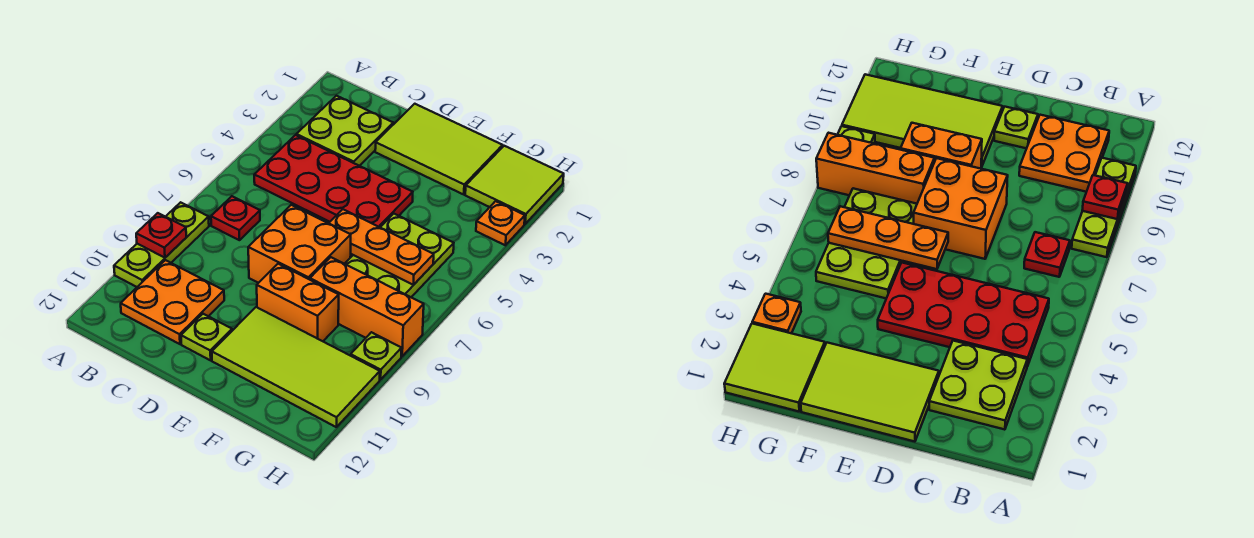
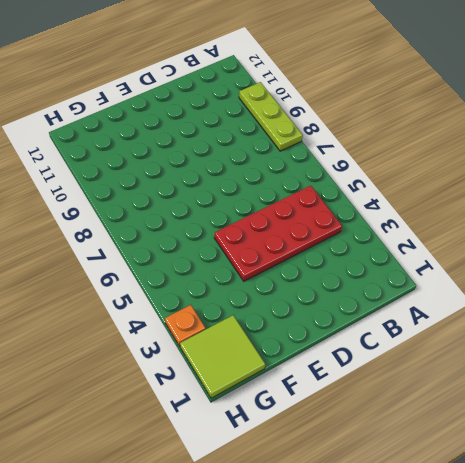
none -> lime 2x2 plate [296,96,393,166]
none -> red 1x1 plate [211,196,260,240]
none -> orange 2x2 plate [121,260,224,344]

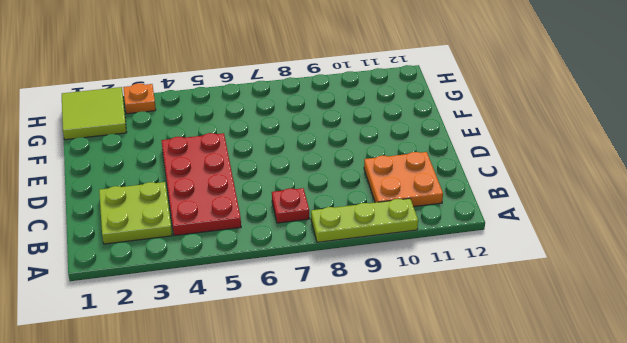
none -> lime 2x3 tile [375,104,503,195]
none -> orange 2x2 brick [248,205,351,283]
none -> lime 1x1 plate [181,314,232,360]

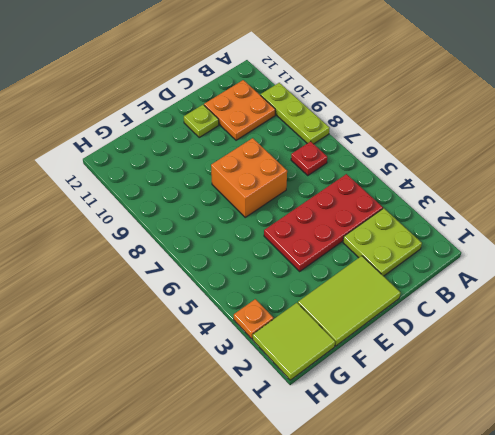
none -> orange 1x2 brick [257,264,339,341]
none -> lime 2x4 tile [212,307,380,427]
none -> lime 2x3 plate [345,214,454,297]

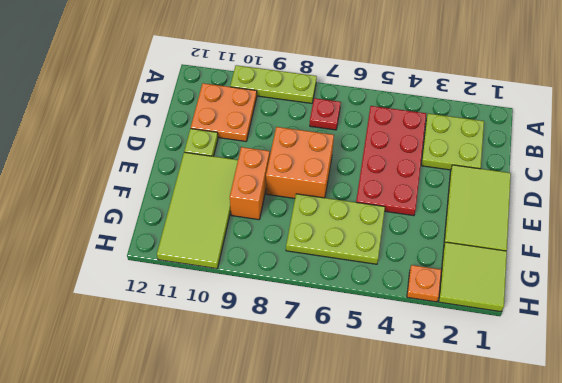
none -> orange 1x3 brick [310,257,424,356]
none -> lime 1x1 plate [351,332,402,380]
none -> red 1x1 plate [136,213,186,258]

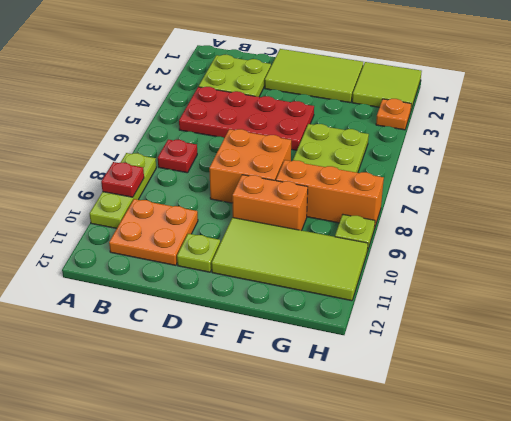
none -> orange 1x3 plate [329,209,434,285]

